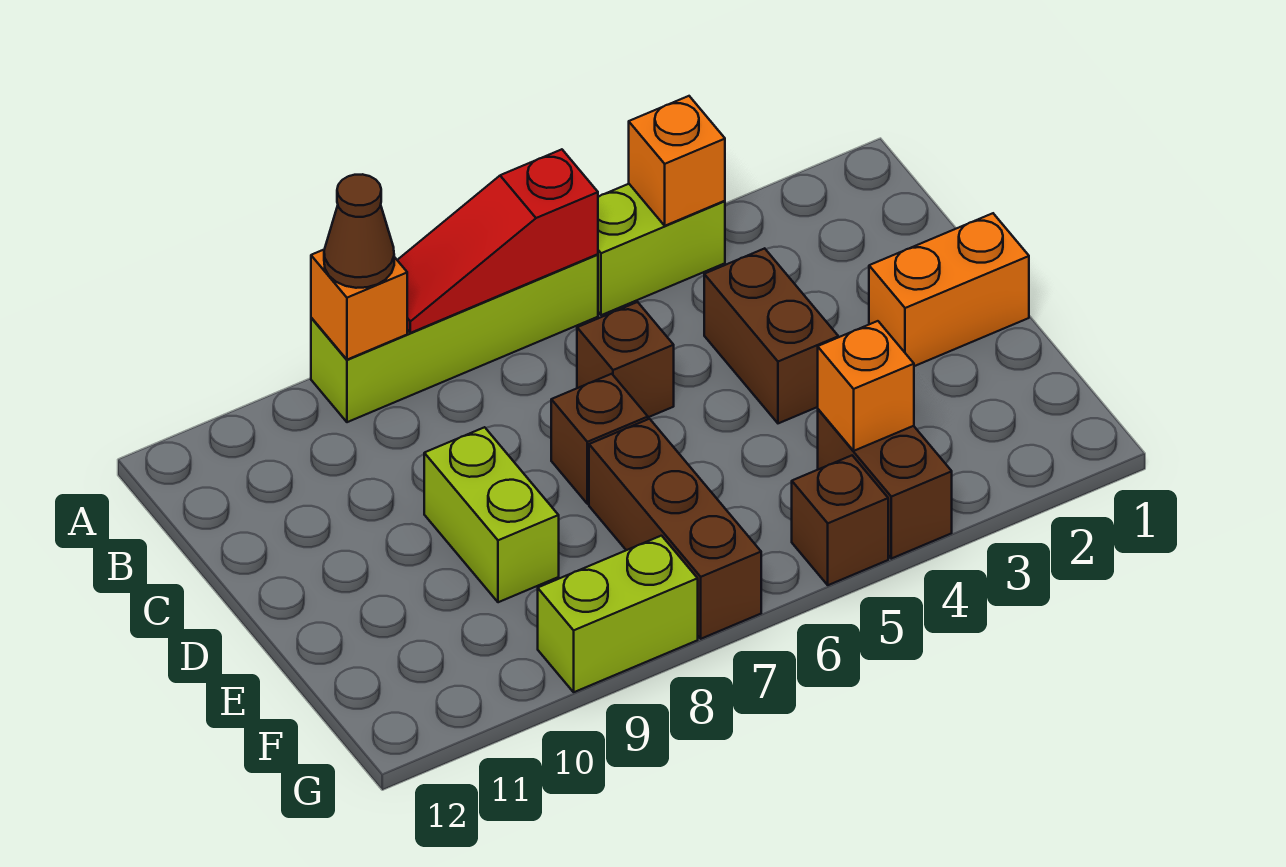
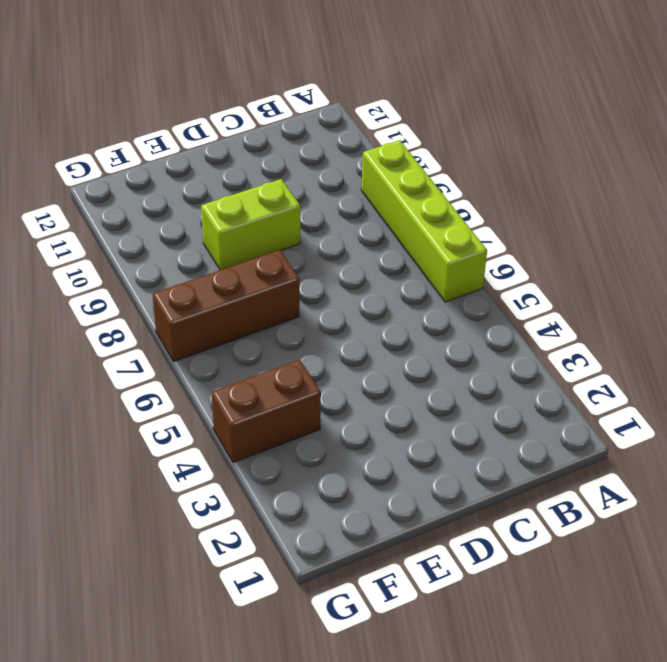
none -> lime 1x2 brick [598,184,725,315]
none -> brown 1x2 brick [704,248,838,423]
none -> brown 1x1 brick [577,302,674,417]

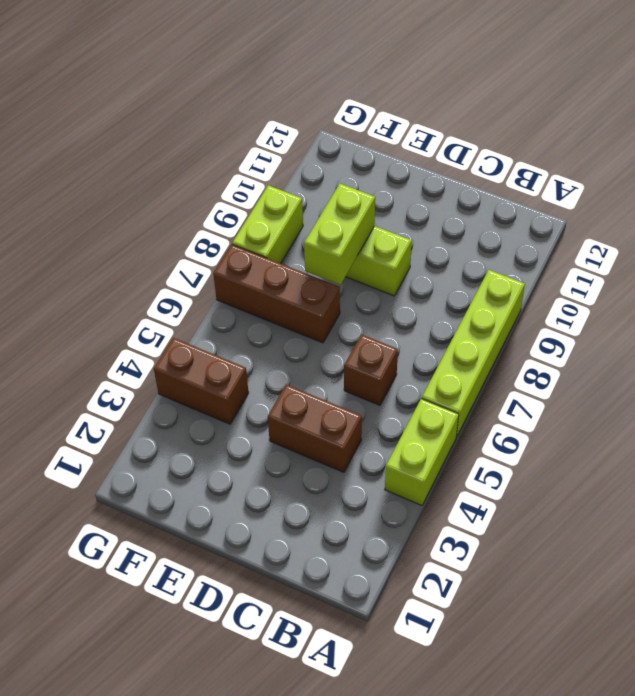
lime 1x2 brick [304,184,375,285] -> none
none -> orange 1x2 brick [869,213,1029,366]
none -> brown 1x1 brick [551,374,648,504]
none -> brown 1x1 brick [792,455,888,585]

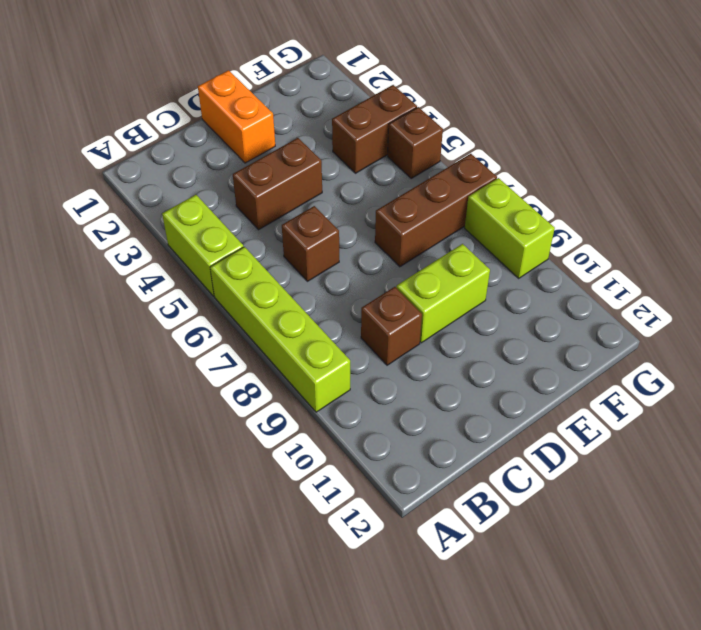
brown 1x1 brick [361,287,422,365] -> brown 1x1 brick moved to [551,374,648,504]
none -> orange 1x1 brick [629,96,725,226]
none -> red 1x3 slope [397,149,598,333]
none -> orange 1x1 brick [311,250,407,360]

